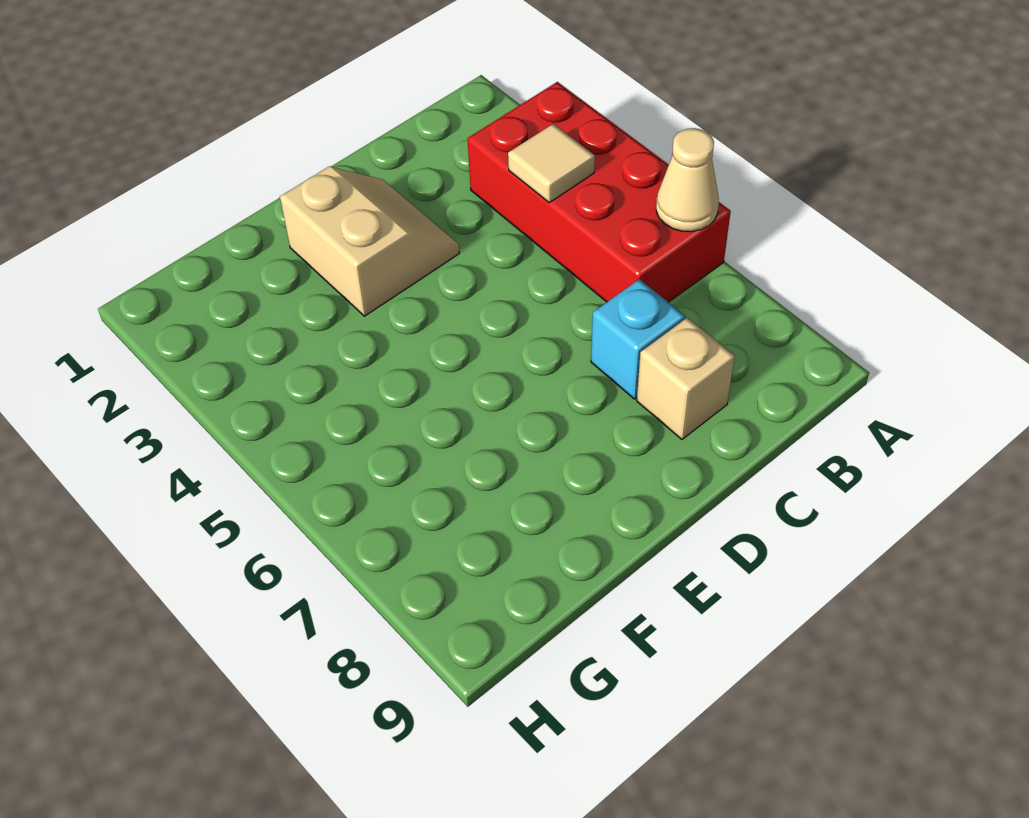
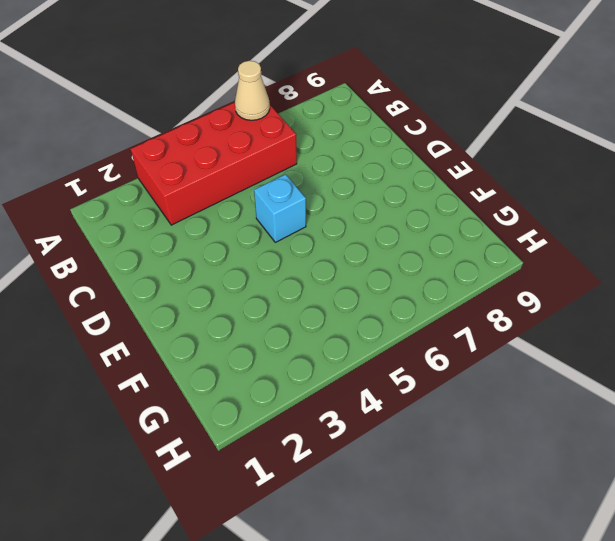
cyan 1x1 brick [254,174,306,242] -> cyan 1x1 brick moved to [591,279,685,399]
none -> tan 1x1 brick [637,318,735,439]
none -> tan 2x2 slope [280,166,459,316]

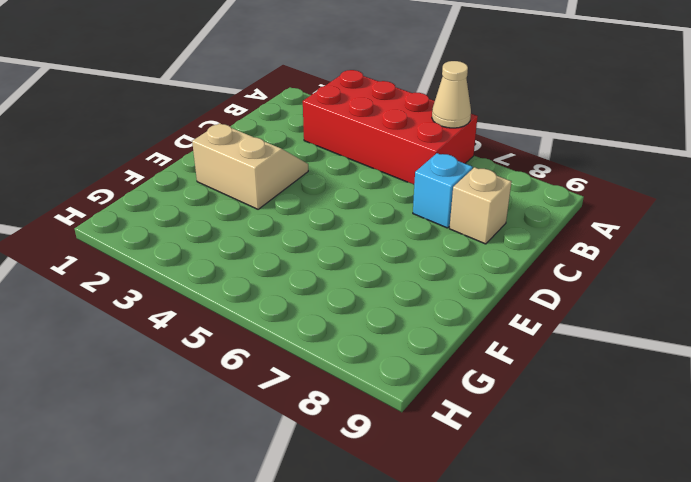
none -> tan 1x1 tile [508,124,595,203]

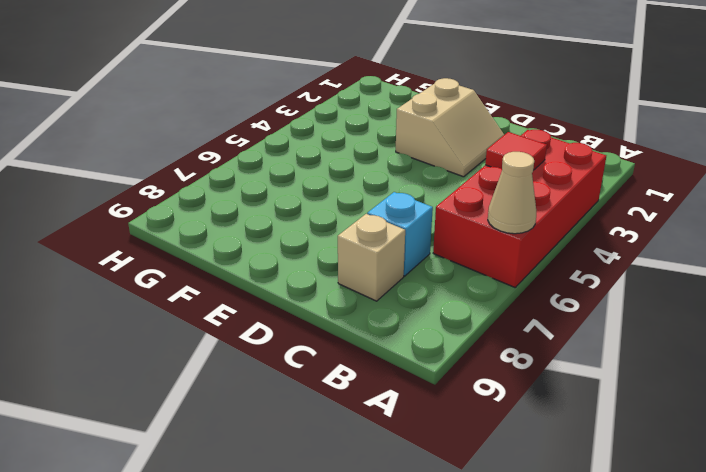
red 1x1 tile [485,132,547,170] -> tan 1x1 tile [508,124,595,203]

